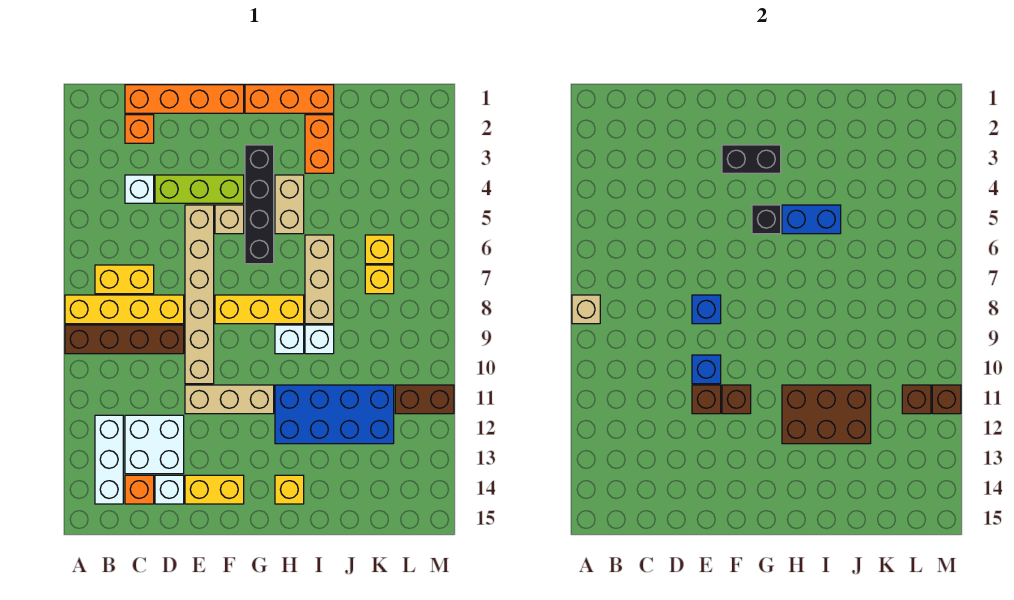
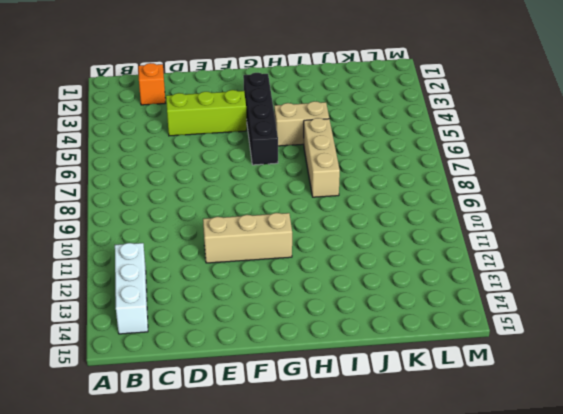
tan 1x2 brick [274,101,329,146] -> tan 1x2 brick turned to [275,175,304,234]
none -> yellow 1x4 brick [65,295,184,324]
none -> brown 1x4 brick [65,325,184,354]
none -> yellow 1x2 brick [95,265,154,294]
none -> orange 1x4 brick [125,85,244,113]

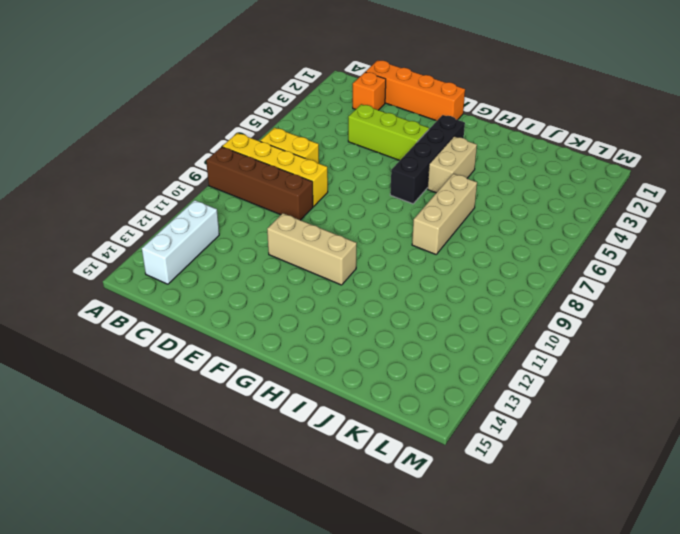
none -> white 1x1 brick [125,175,154,203]
none -> white 2x2 brick [125,415,184,474]
none -> orange 1x1 brick [125,475,154,504]
none -> white 1x1 brick [155,475,184,504]

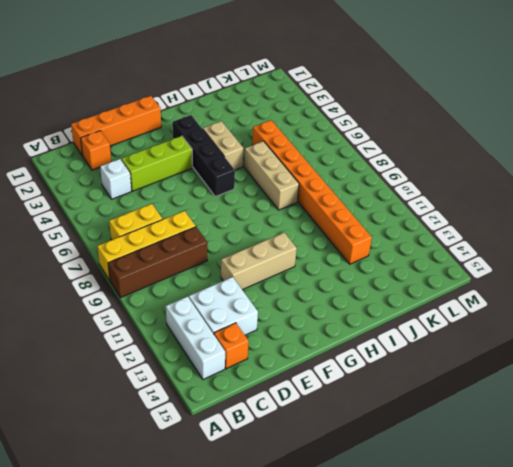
orange 1x8 brick [252,120,372,264] -> blue 2x4 brick [275,385,394,444]
none -> white 1x1 brick [155,475,184,504]
none -> tan 1x6 brick [185,205,214,384]
none -> yellow 1x2 brick [185,475,244,504]
none -> tan 1x1 brick [215,205,244,234]

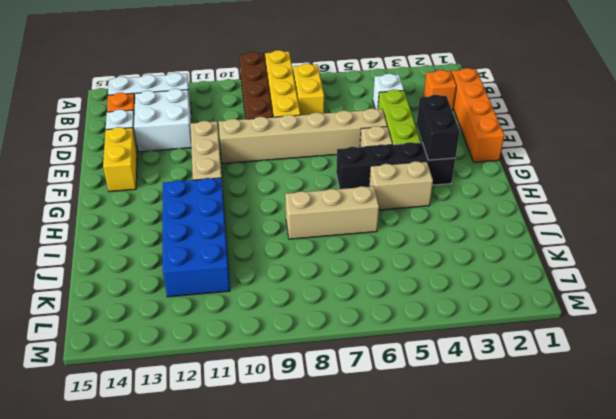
none -> yellow 1x3 brick [215,295,304,324]
none -> orange 1x3 brick [245,85,334,113]
none -> white 1x1 brick [275,325,304,354]
none -> yellow 1x1 brick [275,475,304,504]

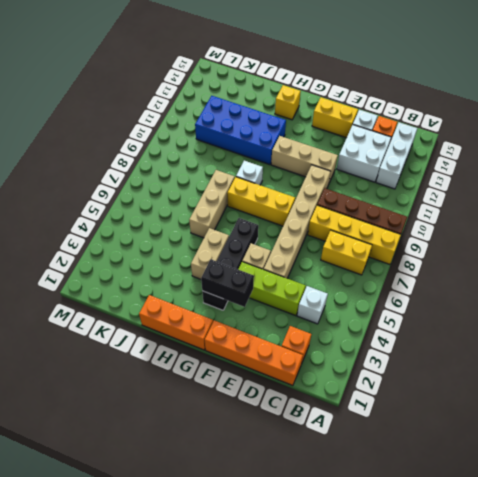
none -> orange 1x2 brick [305,115,334,173]
none -> white 1x1 brick [305,325,334,354]
none -> yellow 1x1 brick [365,235,394,264]
none -> yellow 1x1 brick [365,265,394,294]

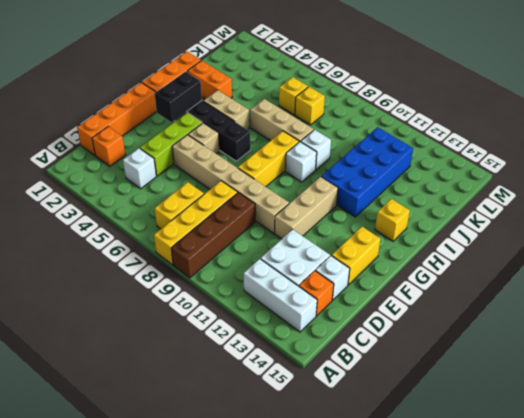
none -> brown 1x2 brick [395,385,454,414]
none -> tan 1x1 brick [572,295,600,324]
none -> blue 1x1 brick [692,295,721,324]
none -> blue 1x1 brick [692,355,721,384]

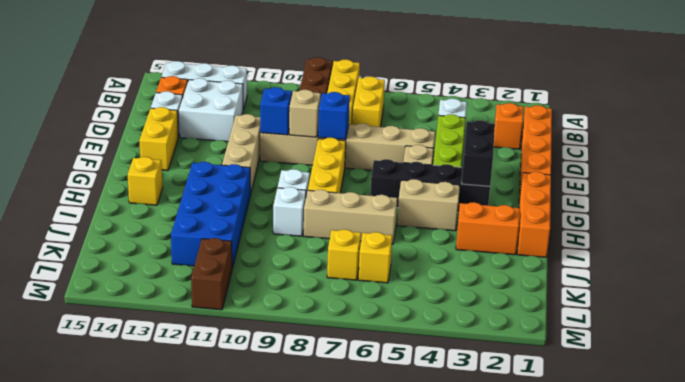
tan 1x1 brick [289,90,321,137] -> tan 1x1 brick moved to [572,295,600,324]
none -> brown 1x1 brick [692,385,721,414]
none -> brown 1x1 brick [722,385,751,414]
none -> black 1x1 brick [752,205,781,234]
none -> blue 1x2 brick [782,205,841,234]

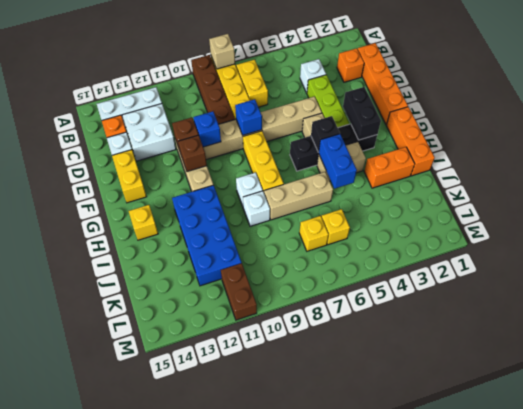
none -> brown 2x3 brick [782,385,871,444]
none -> brown 1x1 brick [902,385,931,414]
none -> brown 1x1 brick [932,385,961,414]

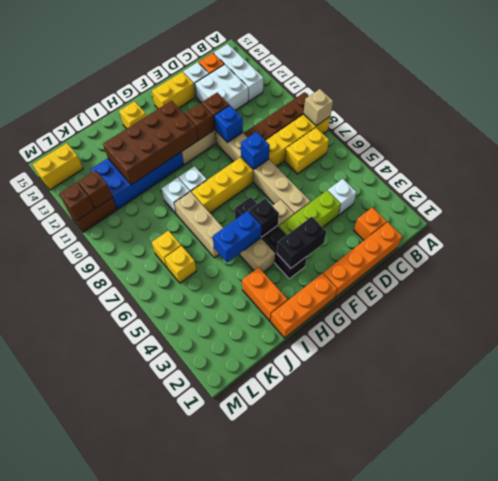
brown 2x4 brick [103,101,198,185] -> brown 2x3 brick [782,385,871,444]
yellow 1x2 brick [32,143,83,190] -> none

